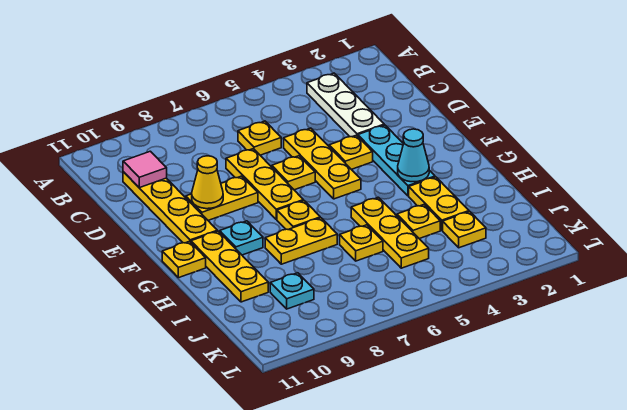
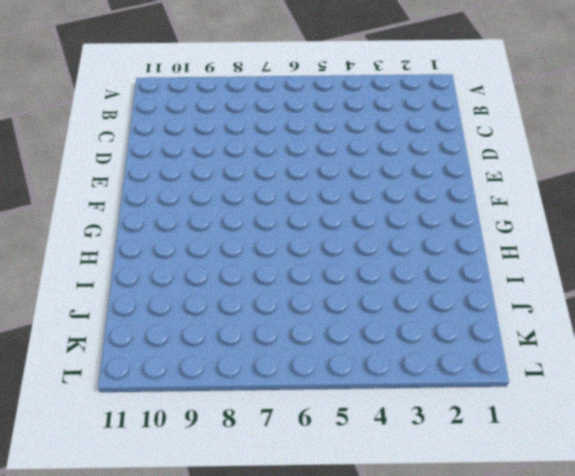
none -> white 1x3 plate [307,73,384,137]
none -> yellow 1x1 plate [238,121,281,155]
none -> yellow 1x4 plate [123,172,217,243]

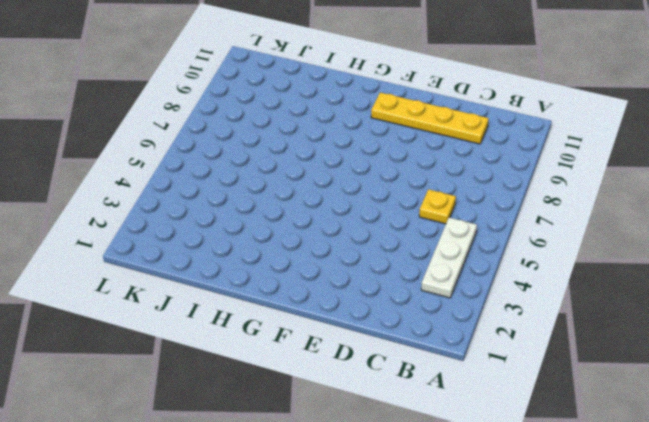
white 1x3 plate [421,218,477,298] -> white 1x3 plate turned to [307,73,384,137]
none -> yellow 1x3 plate [284,128,361,199]
none -> yellow 1x3 plate [226,149,303,219]
none -> cyan 1x3 plate [358,125,435,196]

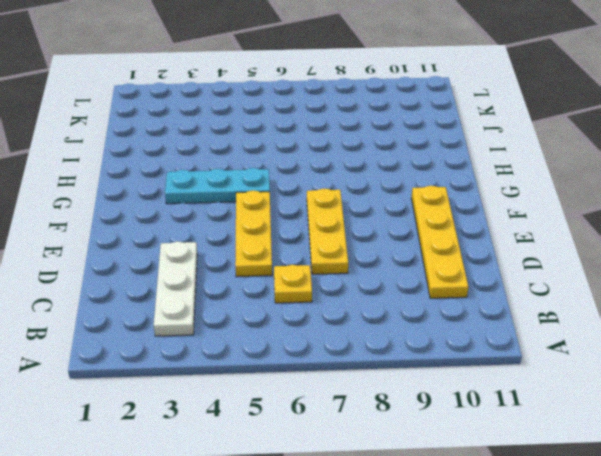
cyan 1x3 plate [165,168,270,204] -> cyan 1x3 plate turned to [358,125,435,196]
none -> yellow 1x1 plate [329,135,373,169]
none -> yellow 1x1 plate [272,156,315,190]
none -> yellow 1x2 plate [186,176,258,220]

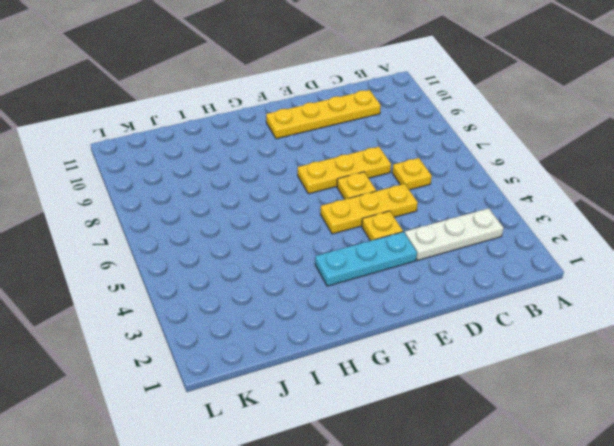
none -> yellow 1x2 plate [186,176,258,220]
none -> yellow 1x1 plate [277,201,320,230]
none -> cyan 1x1 plate [220,221,263,255]

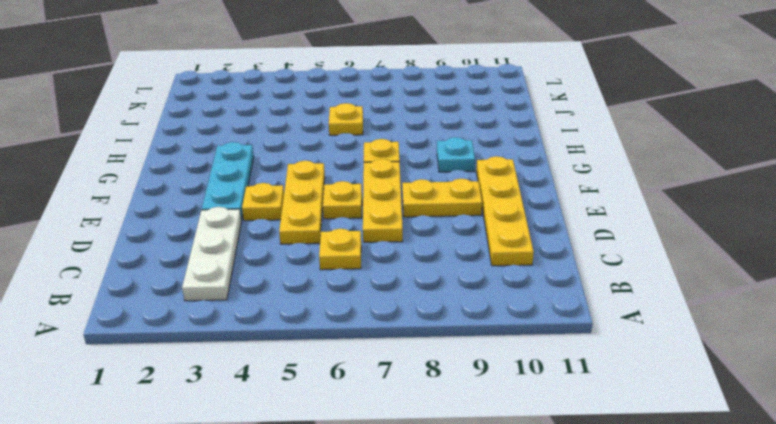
none -> yellow 1x3 plate [191,231,268,302]
none -> yellow 1x1 plate [162,241,206,278]
none -> yellow 1x2 plate [409,177,469,230]

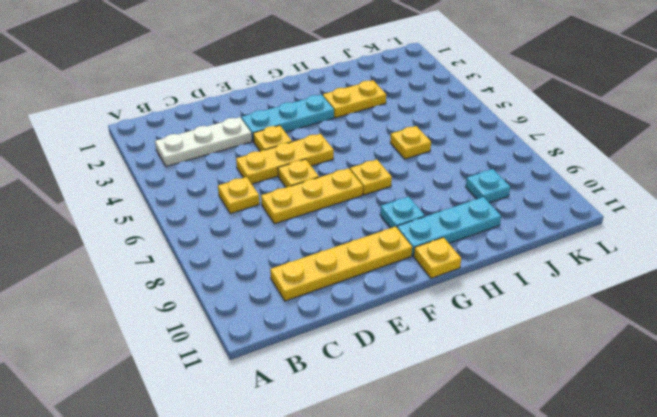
cyan 1x3 plate [397,197,501,256] -> yellow 1x3 plate [191,231,268,302]
none -> yellow 1x2 plate [186,176,258,220]
none -> yellow 1x3 plate [351,197,429,268]
none -> yellow 1x2 plate [265,218,337,264]

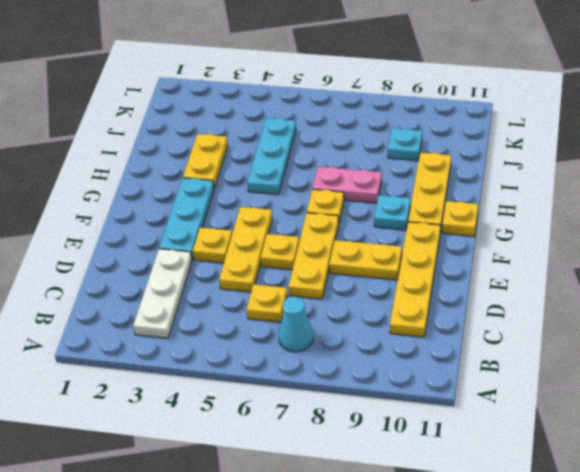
cyan 1x1 cone [279,297,313,352] -> cyan 1x1 cone moved to [398,129,429,182]
cyan 1x3 plate [247,118,296,194] -> yellow 1x3 plate [351,197,429,268]
pink 1x2 plate [313,167,382,203] -> yellow 1x2 plate [265,218,337,264]
none -> yellow 1x1 plate [397,205,440,239]
none -> yellow 1x1 plate [340,225,383,261]
none -> yellow 1x1 plate [443,212,486,248]

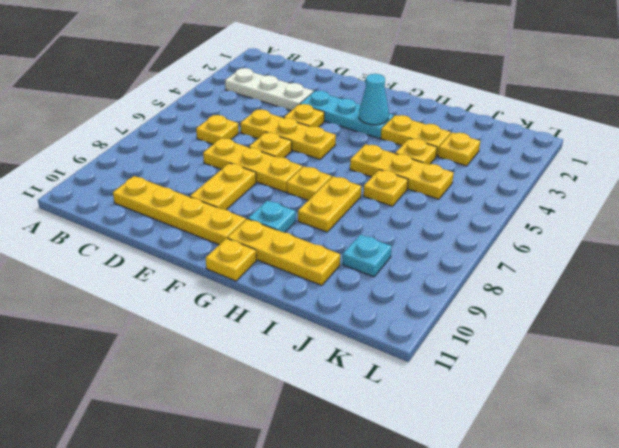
none -> pink 1x1 tile [123,151,167,188]
none -> yellow 1x1 cone [192,156,223,209]

